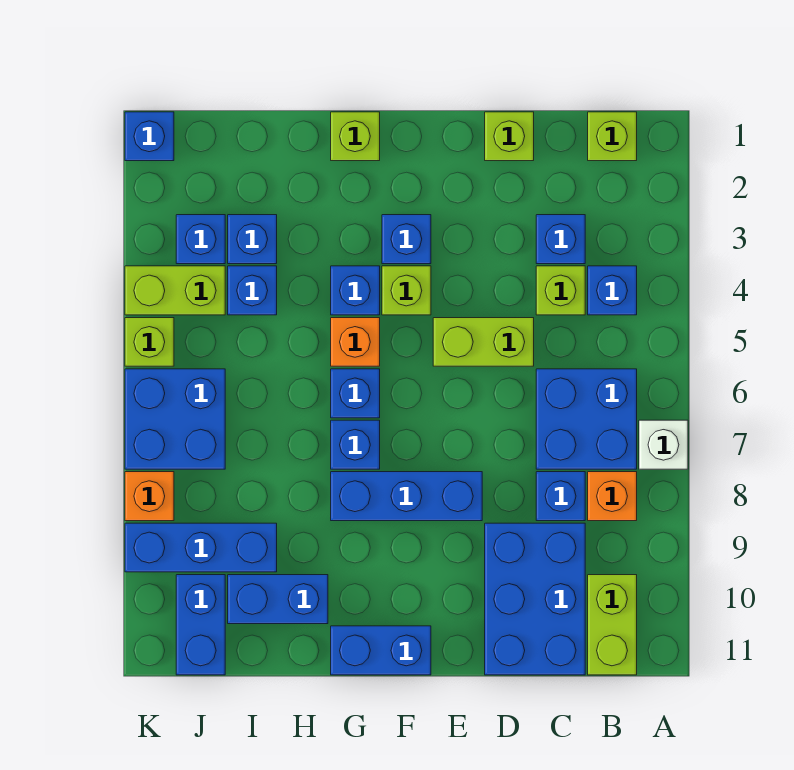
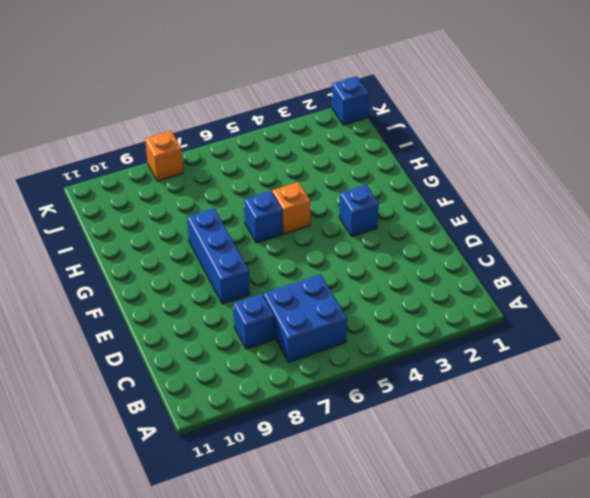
none -> white 1x1 brick [639,420,688,469]
none -> lime 1x1 brick [588,112,637,161]
none -> blue 1x1 brick [588,266,637,315]
none -> orange 1x1 brick [588,472,637,521]

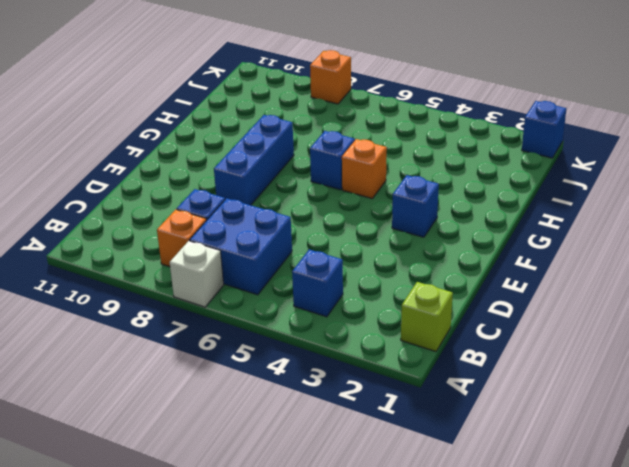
none -> lime 1x2 brick [588,575,637,675]
none -> blue 1x1 brick [536,215,585,264]
none -> lime 1x1 brick [536,266,585,315]
none -> blue 2x3 brick [485,523,585,675]

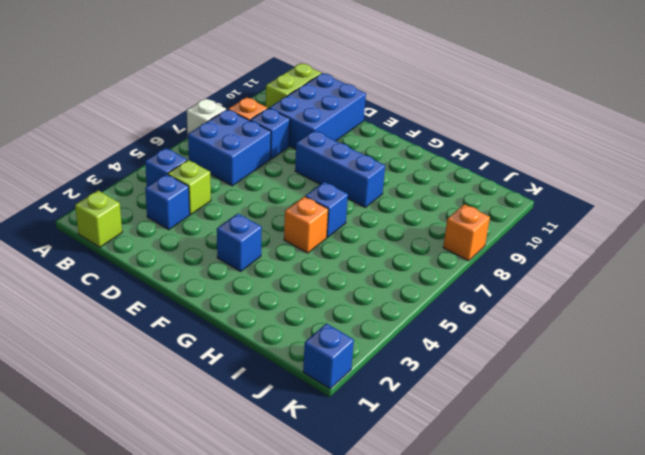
none -> lime 1x1 brick [485,112,534,161]
none -> lime 1x2 brick [433,318,534,366]
none -> lime 1x1 brick [382,266,431,315]
none -> blue 1x2 brick [331,626,431,675]

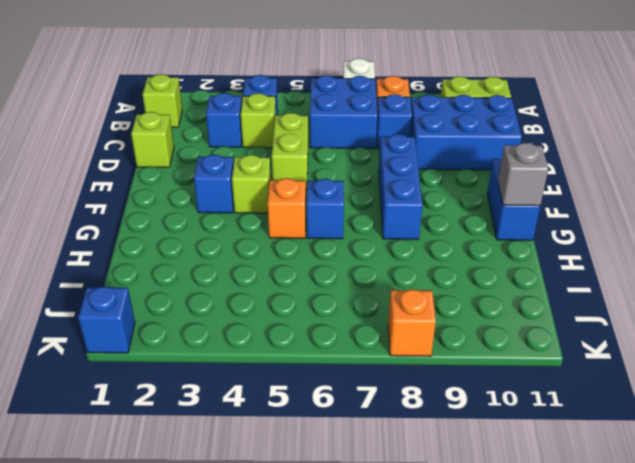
grey 1x1 brick [498,143,548,206] -> none
none -> lime 1x1 brick [331,112,380,161]
none -> blue 1x1 brick [331,266,380,315]
none -> blue 1x1 brick [331,420,380,469]
none -> blue 1x2 brick [228,575,328,624]

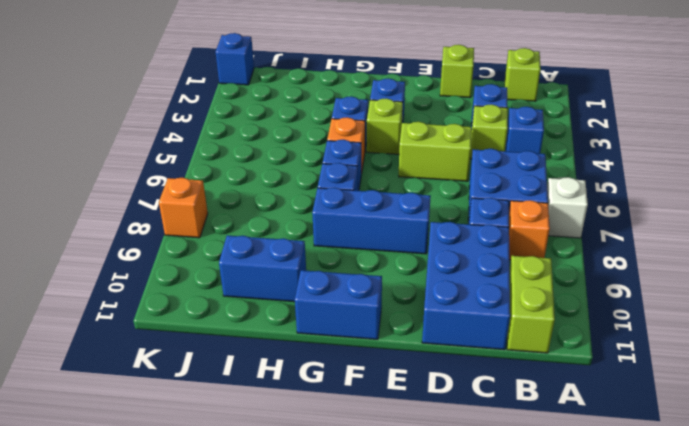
none -> lime 1x1 brick [331,112,380,161]
none -> blue 1x1 brick [228,215,277,264]
none -> blue 1x1 brick [228,266,277,315]
none -> blue 1x3 brick [125,523,277,572]

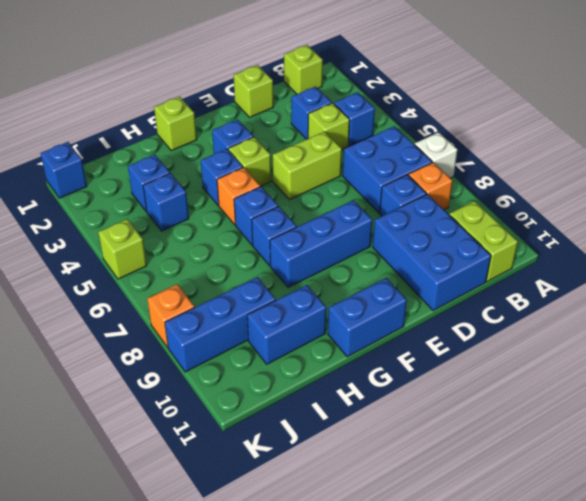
none -> blue 1x1 brick [176,215,225,264]
none -> lime 1x2 brick [125,266,225,315]
none -> blue 2x2 brick [125,369,225,469]
none -> blue 1x2 brick [176,575,225,675]

